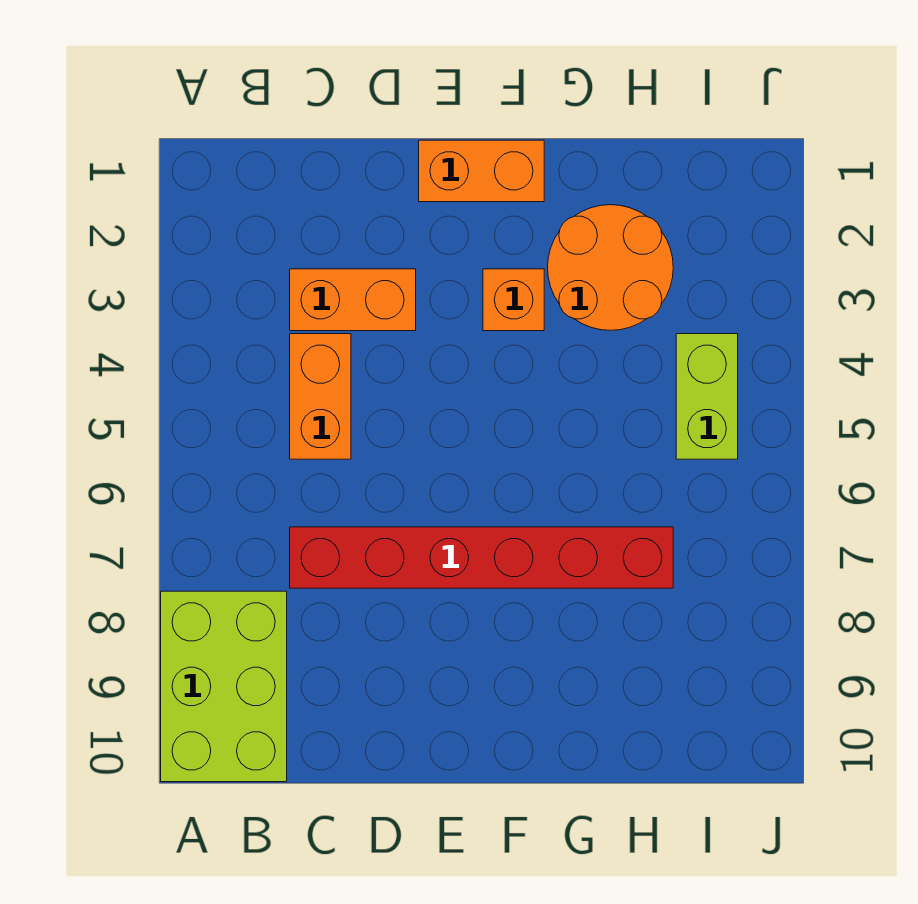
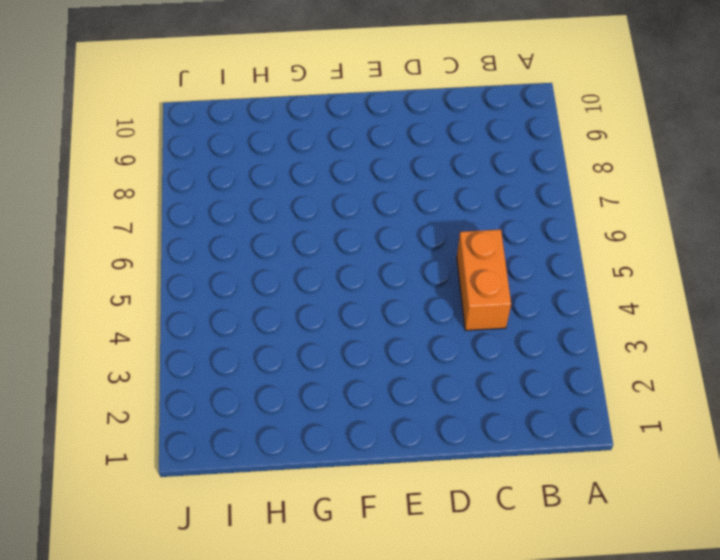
none -> lime 2x3 brick [161,591,287,782]
none -> orange 1x2 brick [290,269,416,331]

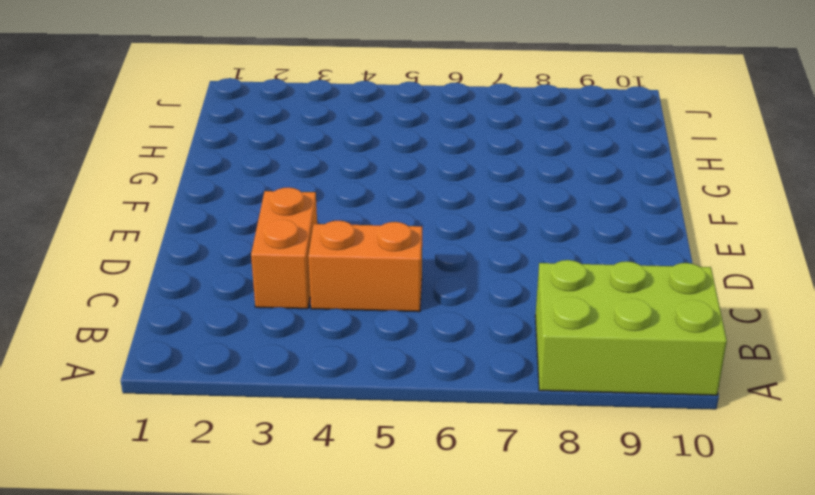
none -> red 1x6 brick [290,527,673,588]
none -> orange 1x2 brick [419,140,544,202]

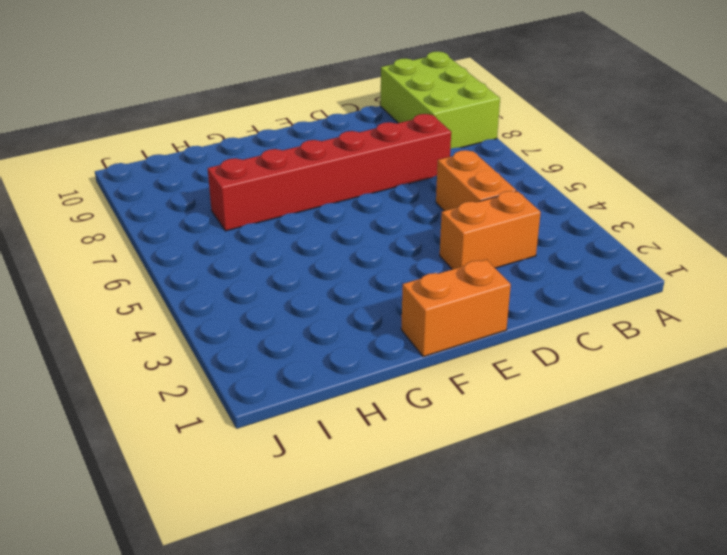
none -> orange 1x1 brick [483,269,544,331]
none -> orange 2x2 round brick [548,205,673,330]

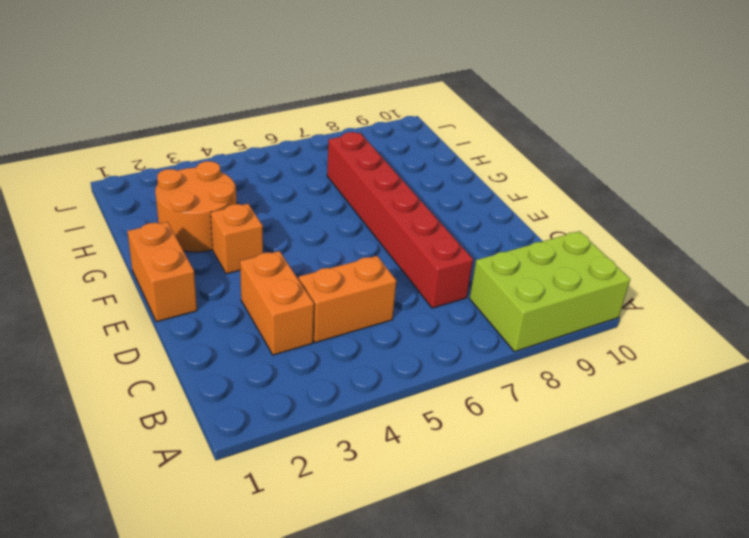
none -> lime 1x2 brick [676,334,738,459]

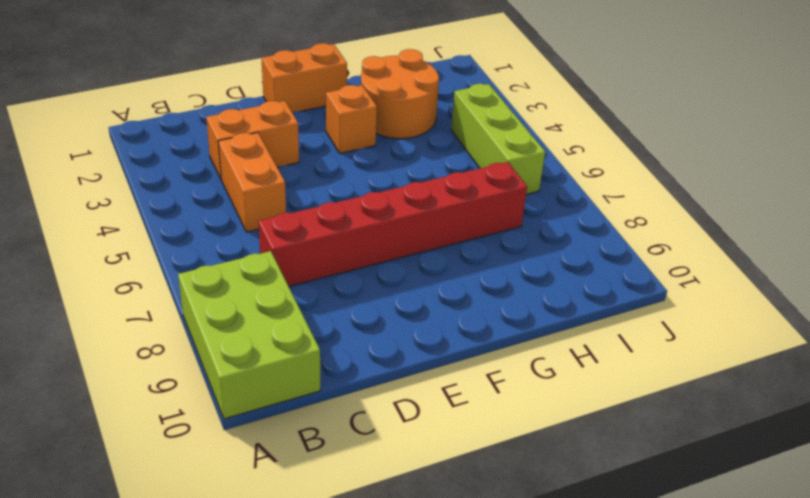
lime 1x3 brick [451,84,545,194] -> lime 1x2 brick [676,334,738,459]

